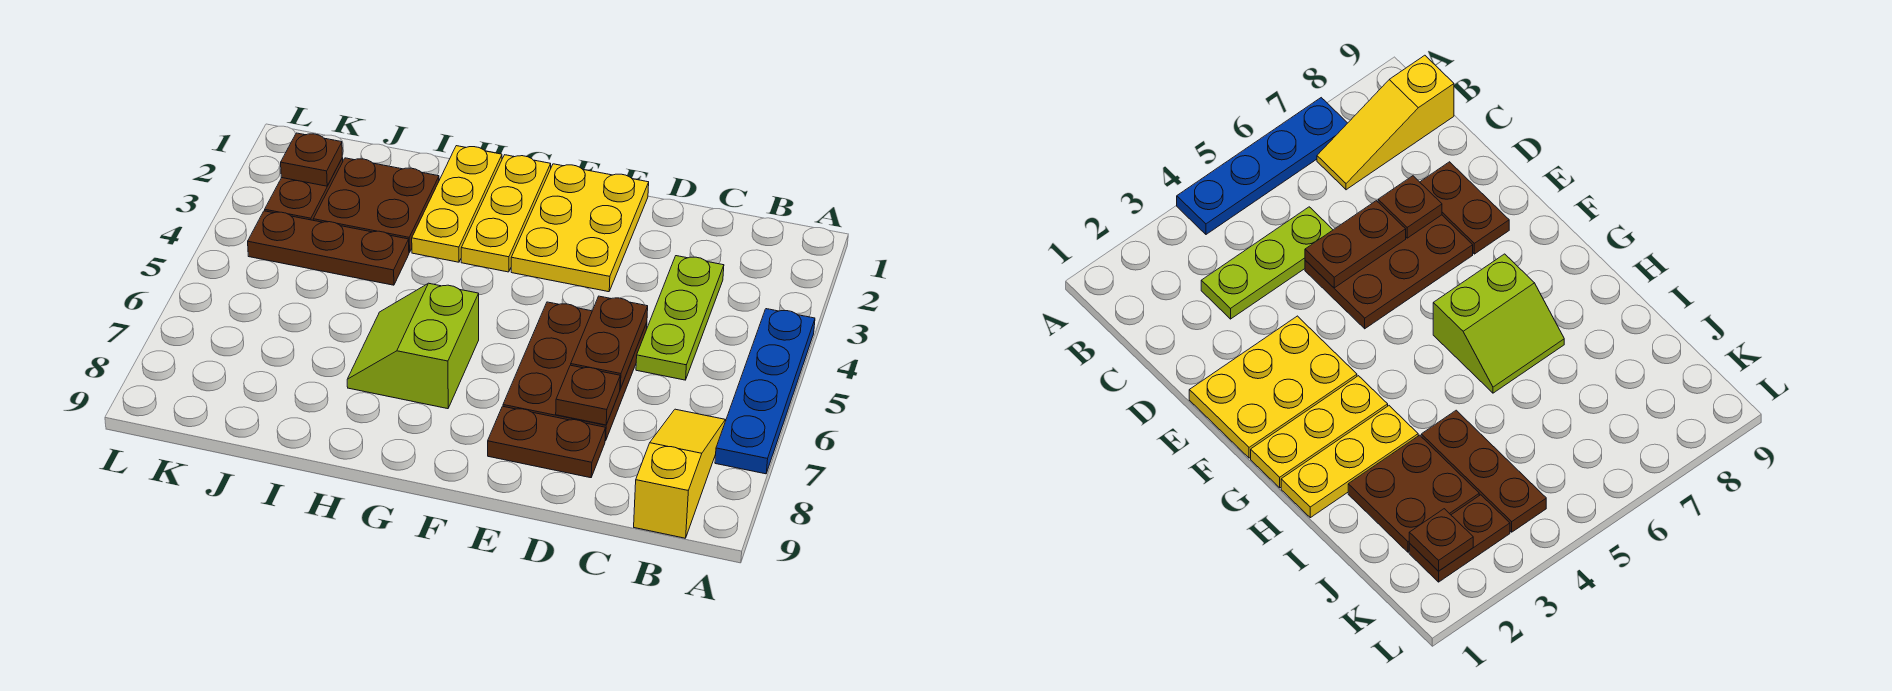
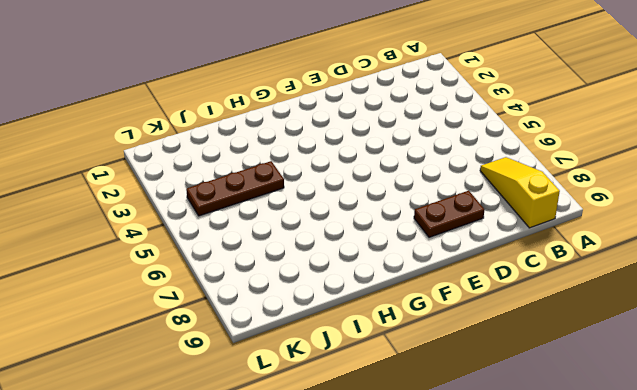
none -> blue 1x4 plate [715,309,815,474]
none -> lime 1x3 plate [636,256,724,380]
none -> brown 2x3 plate [503,302,647,441]

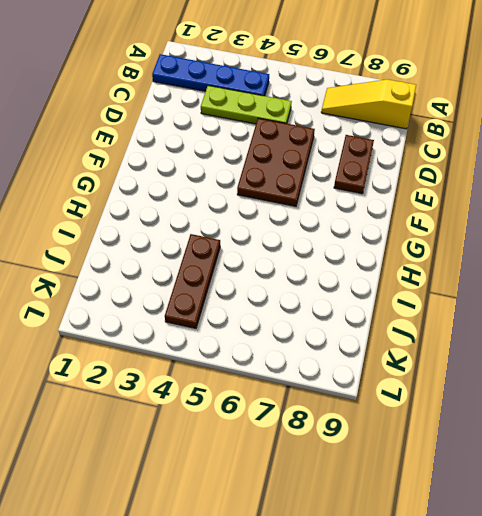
blue 1x4 plate [152,54,269,96] -> blue 1x4 plate moved to [715,309,815,474]
brown 2x3 plate [237,118,315,206] -> brown 2x3 plate turned to [503,302,647,441]
none -> yellow 2x3 plate [511,164,649,292]
none -> yellow 1x3 plate [461,155,551,272]
none -> lime 2x2 slope [347,283,479,409]

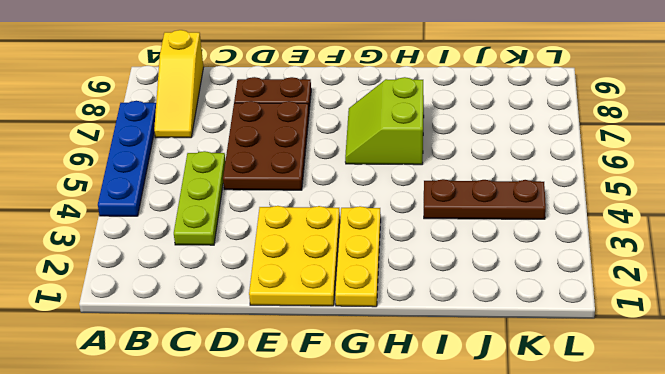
lime 2x2 slope [345,77,424,165] -> lime 2x2 slope turned to [347,283,479,409]
none -> yellow 1x3 plate [412,146,502,262]
none -> brown 2x2 plate [313,158,439,253]
none -> brown 1x2 plate [265,158,343,220]

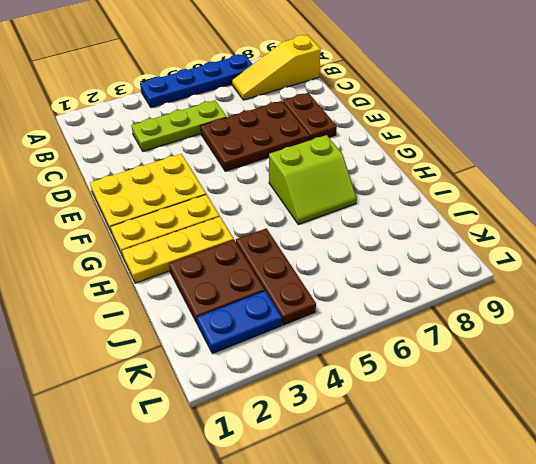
blue 1x2 plate [197,291,282,354] -> brown 1x2 plate [265,158,343,220]
none -> brown 1x2 plate [571,296,648,389]
none -> brown 1x1 plate [556,365,620,425]
none -> brown 1x1 plate [281,133,342,186]

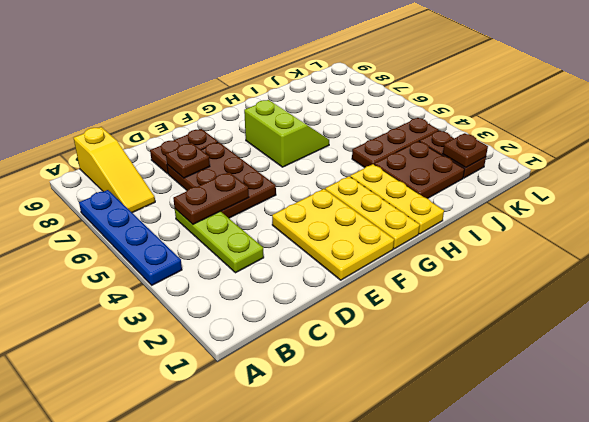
brown 1x2 plate [173,172,249,224] -> brown 1x2 plate turned to [571,296,648,389]

